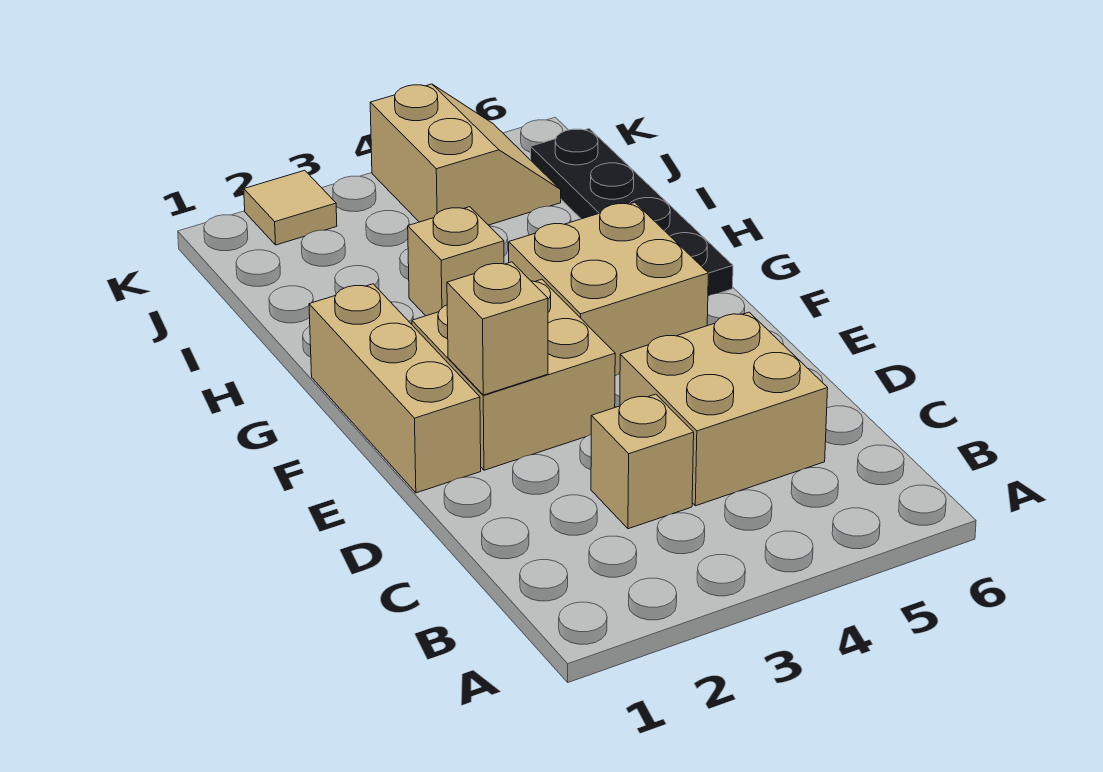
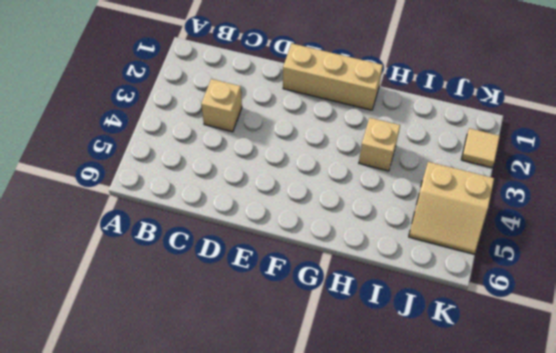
none -> tan 2x2 brick [620,312,828,506]
none -> tan 2x2 brick [412,279,615,470]

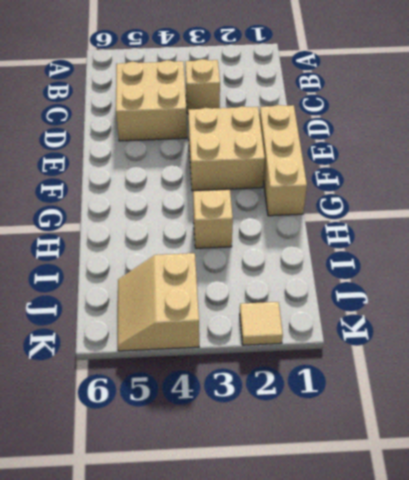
none -> tan 2x2 brick [509,202,708,376]
none -> black 1x4 plate [530,129,733,296]

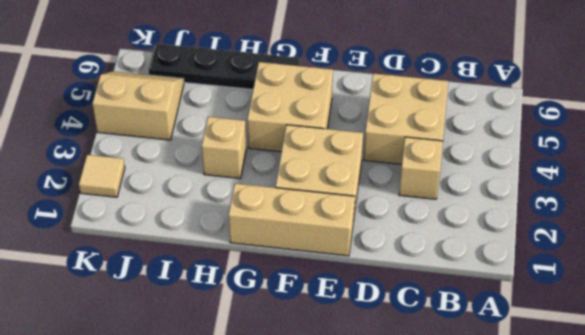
none -> tan 1x1 brick [447,262,548,395]

